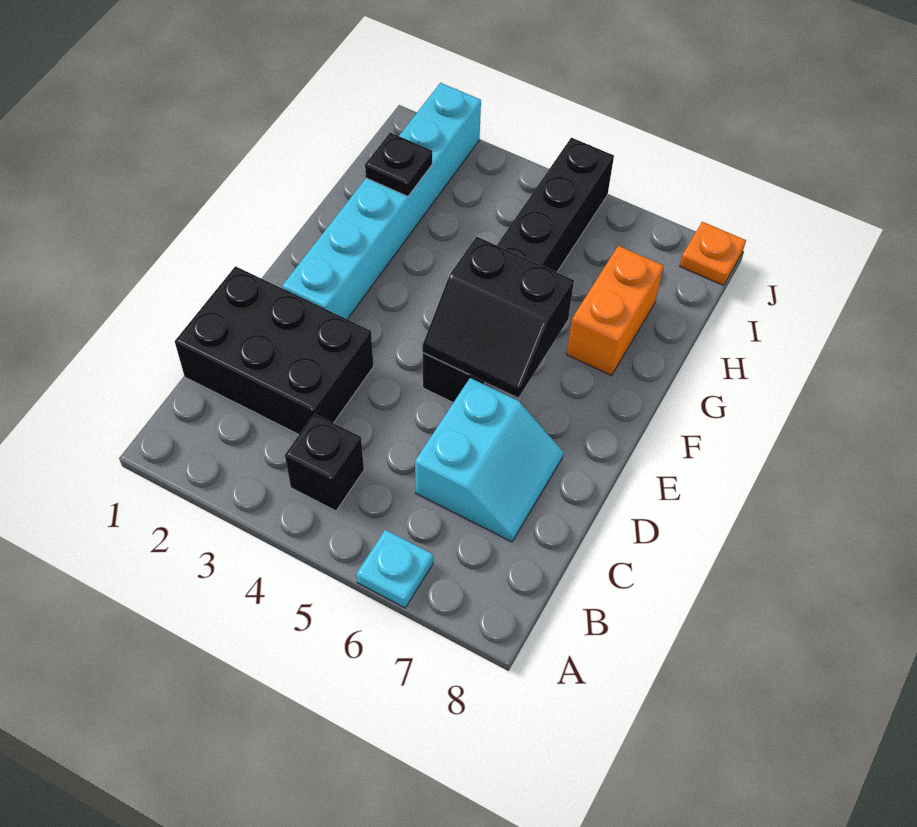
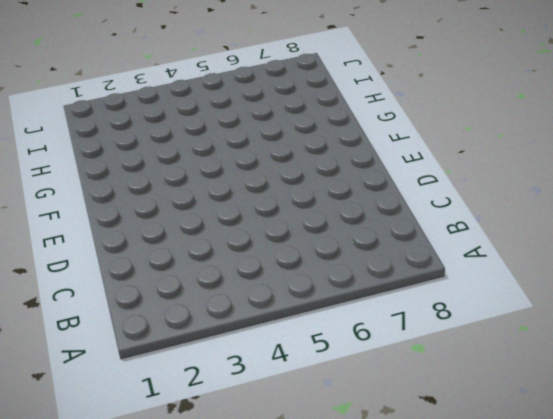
none -> cyan 1x1 plate [356,530,433,608]
none -> black 1x1 brick [285,414,364,511]

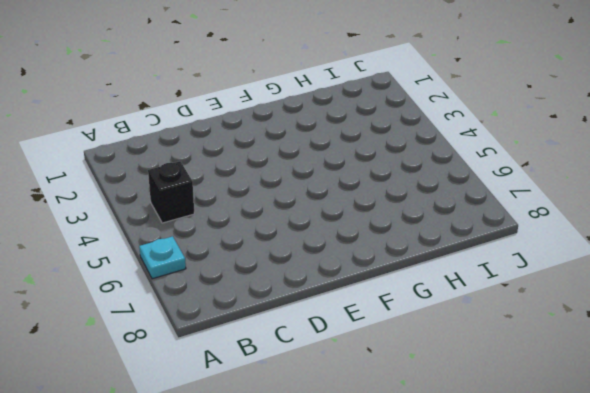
none -> black 2x3 brick [175,266,373,434]
none -> cyan 2x2 slope [415,378,563,542]

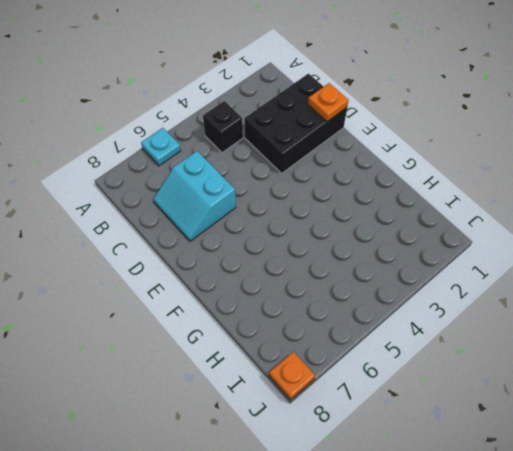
orange 1x1 plate [308,83,349,122] -> none
none -> cyan 1x6 brick [282,83,481,319]
none -> black 1x6 brick [423,138,614,403]

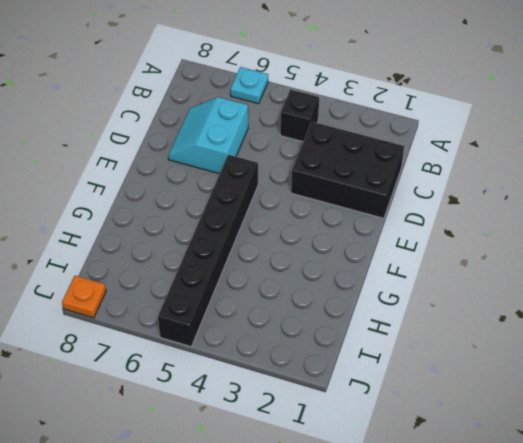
none -> cyan 1x6 brick [282,83,481,319]
none -> orange 1x2 brick [567,246,663,376]

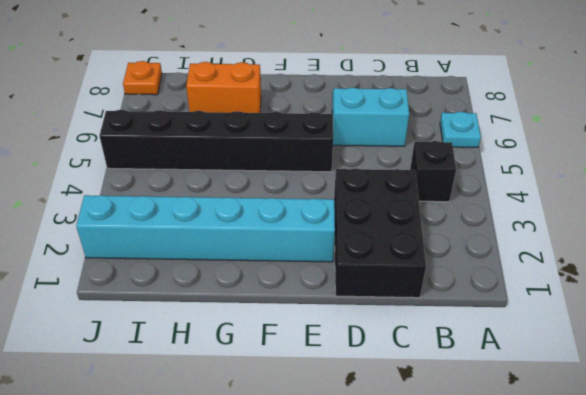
none -> black 2x2 slope [422,237,574,398]
none -> black 1x1 plate [365,133,432,196]

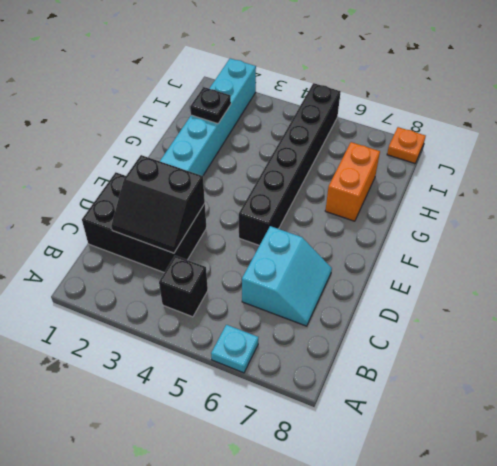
black 2x2 slope [111,155,205,253] -> black 2x2 slope moved to [422,237,574,398]

